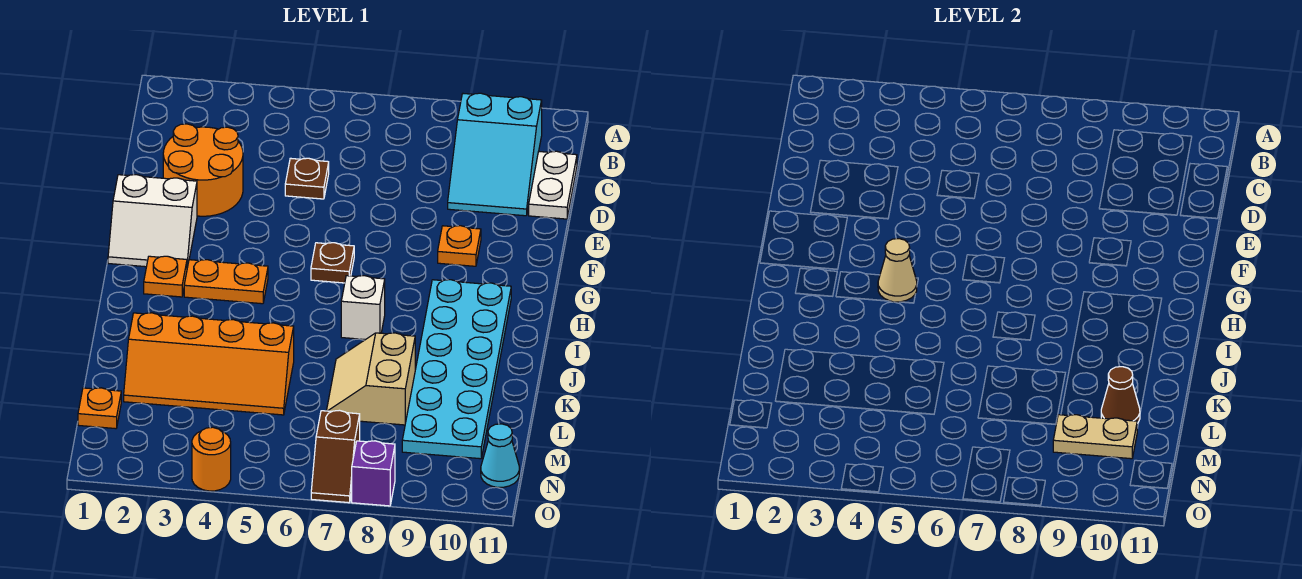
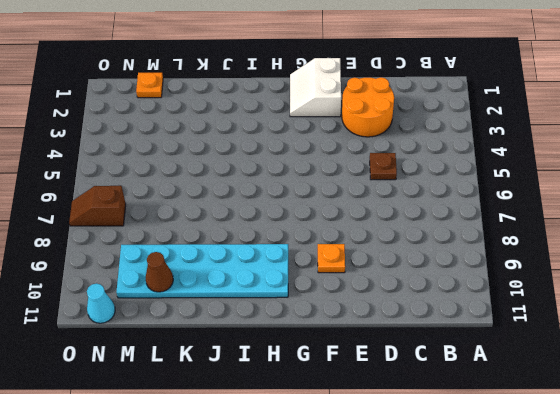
none -> cyan 2x3 slope [448,93,542,216]
none -> white 1x2 plate [529,151,577,219]
none -> brown 1x1 plate [311,243,354,283]

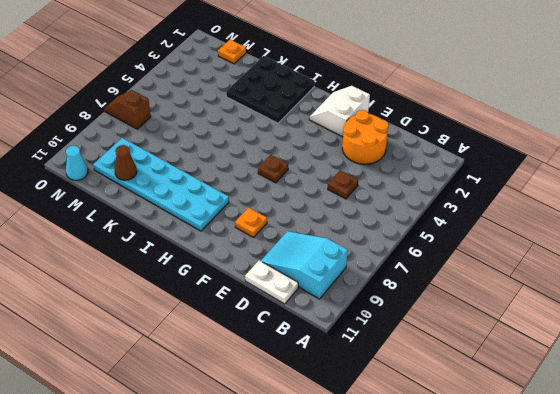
black 3x3 plate [226,56,315,123] -> orange 2x4 slope [124,313,294,415]
none -> orange 1x1 plate [144,256,187,297]
none -> orange 1x2 plate [184,260,268,304]
none -> white 1x1 brick [341,276,385,340]

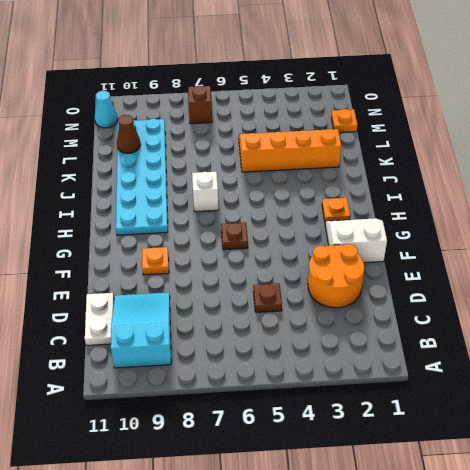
none -> orange 1x2 plate [184,260,268,304]
none -> tan 2x2 slope [327,333,415,425]
none -> orange 1x1 round brick [192,427,231,491]

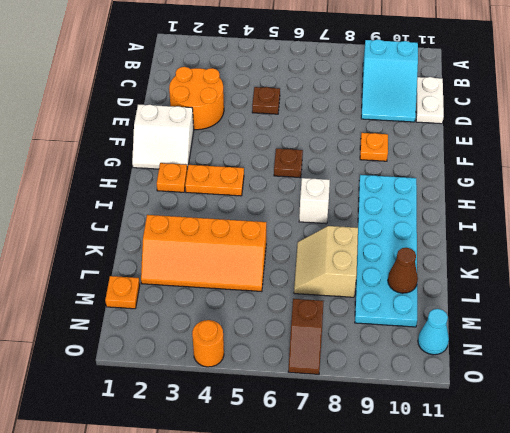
none -> purple 1x1 brick [352,441,395,506]
none -> tan 1x1 cone [878,239,917,302]
none -> tan 1x2 plate [1053,415,1137,459]

